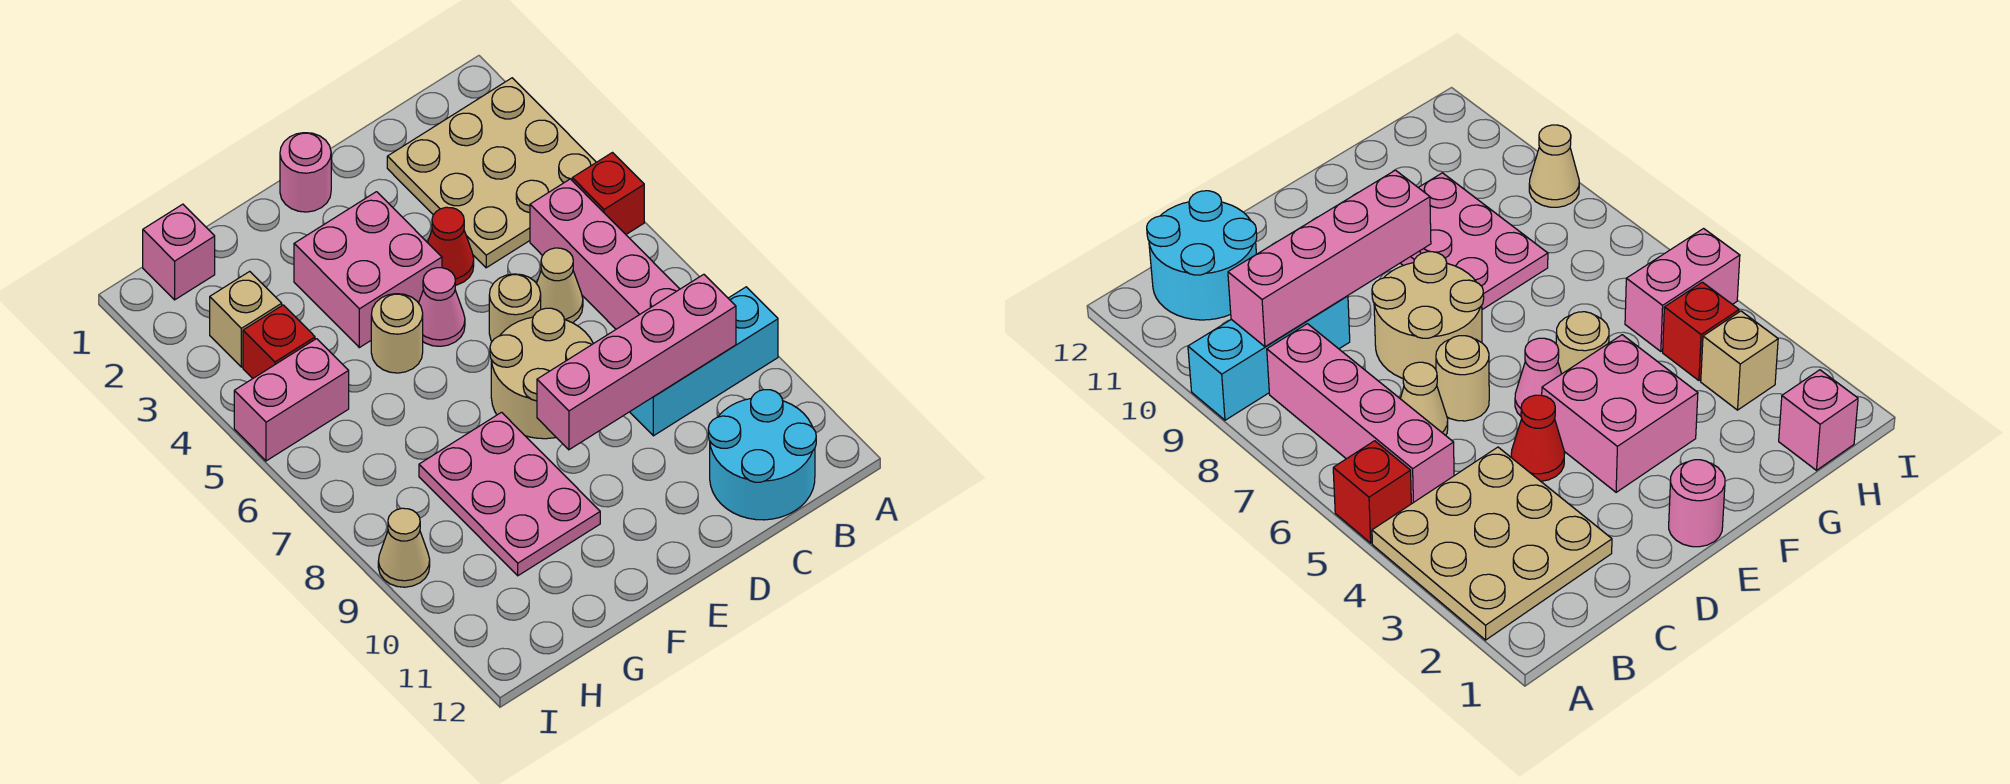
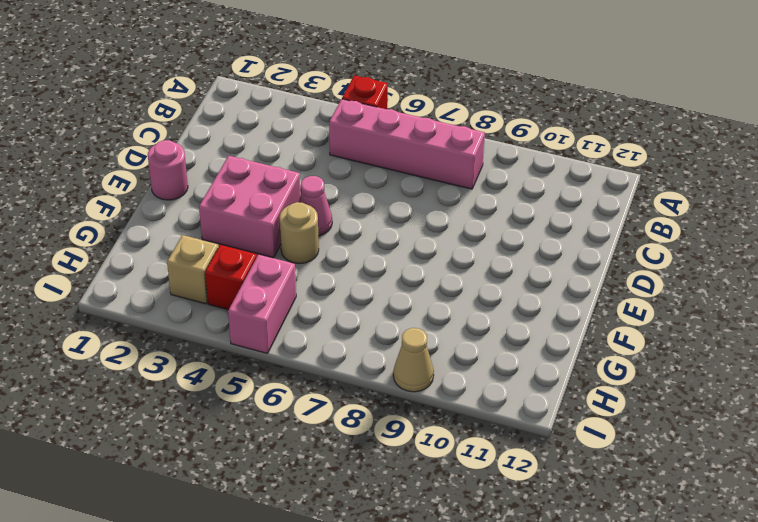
none -> tan 3x3 plate [387,78,596,268]
none -> cyan 1x3 brick [630,287,778,436]
none -> cyan 2x2 round brick [708,390,816,520]

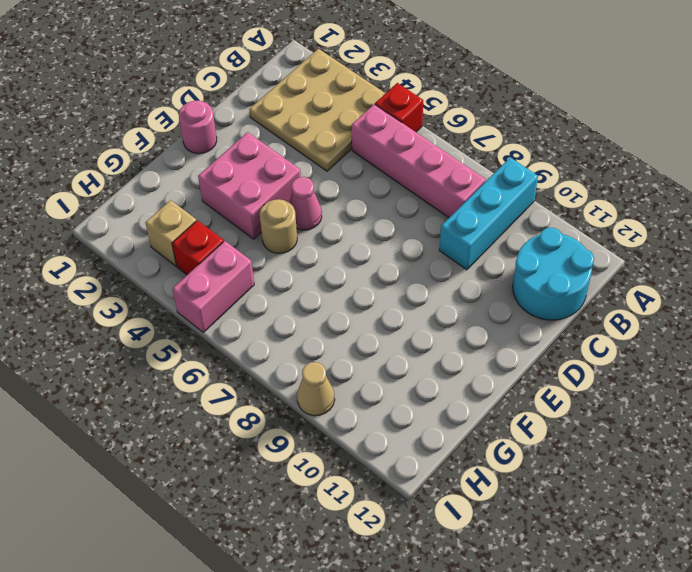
none -> tan 1x1 cone [537,248,583,323]
none -> red 1x1 cone [428,207,474,285]
none -> tan 1x1 round brick [489,274,541,341]

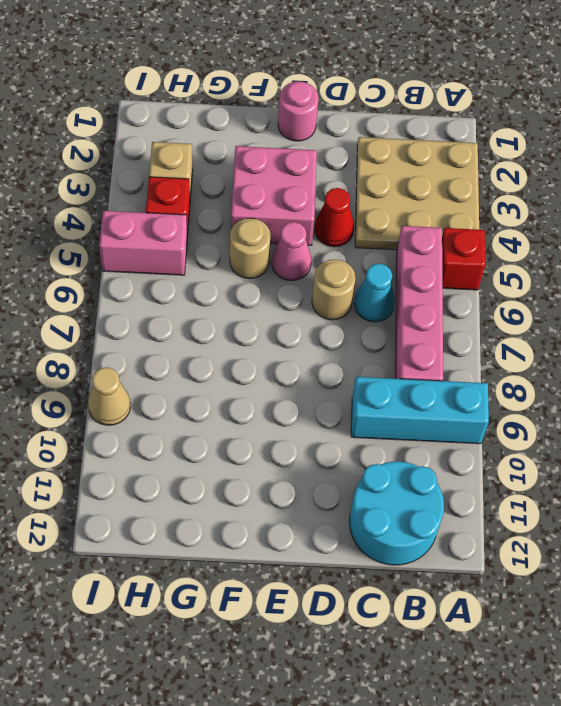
cyan 1x1 cone [354,264,395,322] -> tan 1x1 cone [537,248,583,323]
none -> tan 2x2 round brick [490,308,593,439]
none -> pink 2x3 plate [419,412,600,576]
none -> pink 1x1 brick [143,204,215,300]

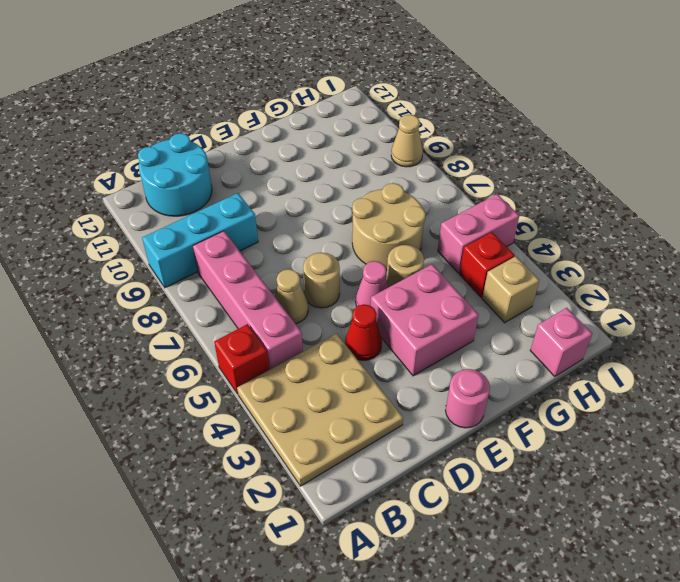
tan 2x2 round brick [352,183,426,270] -> tan 2x2 round brick moved to [490,308,593,439]
none -> pink 2x3 plate [419,412,600,576]
none -> pink 1x4 brick [537,274,736,450]

